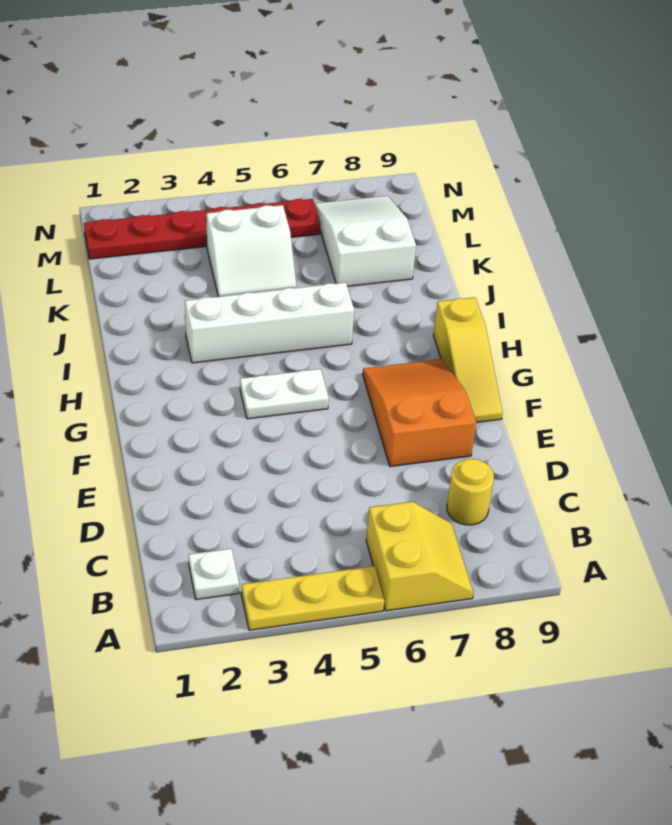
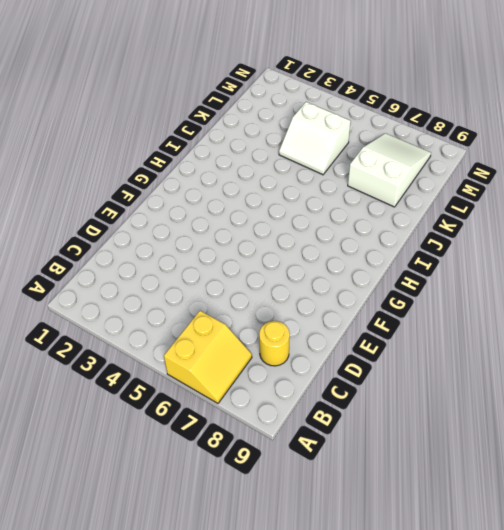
none -> yellow 1x3 plate [241,566,384,630]
none -> white 1x1 plate [189,549,239,600]

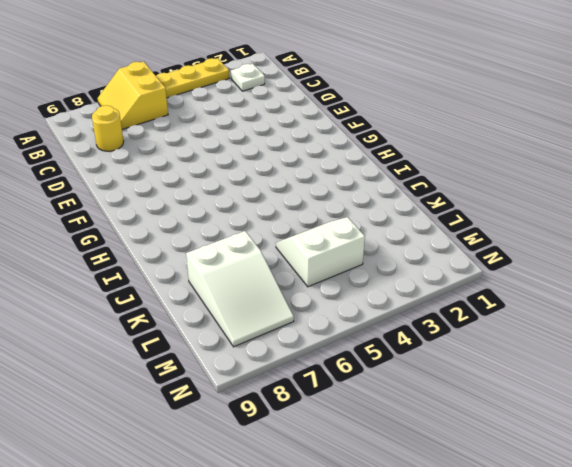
none -> orange 2x3 slope [363,359,476,467]
none -> yellow 1x3 slope [433,297,503,422]

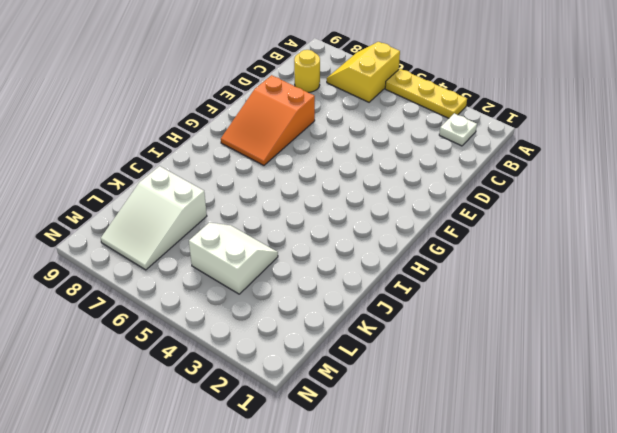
none -> yellow 1x3 slope [433,297,503,422]
none -> white 1x2 plate [240,369,329,419]

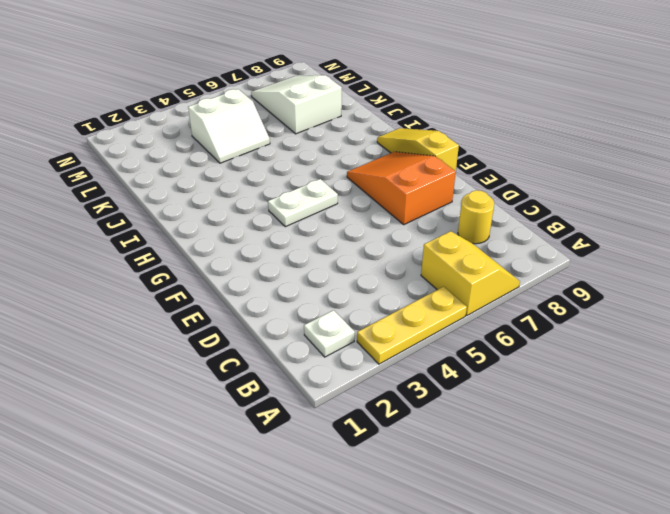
yellow 1x3 slope [377,128,459,171] -> yellow 1x3 slope turned to [433,297,503,422]
none -> white 1x4 brick [185,283,354,363]
none -> red 1x6 plate [84,199,320,259]

